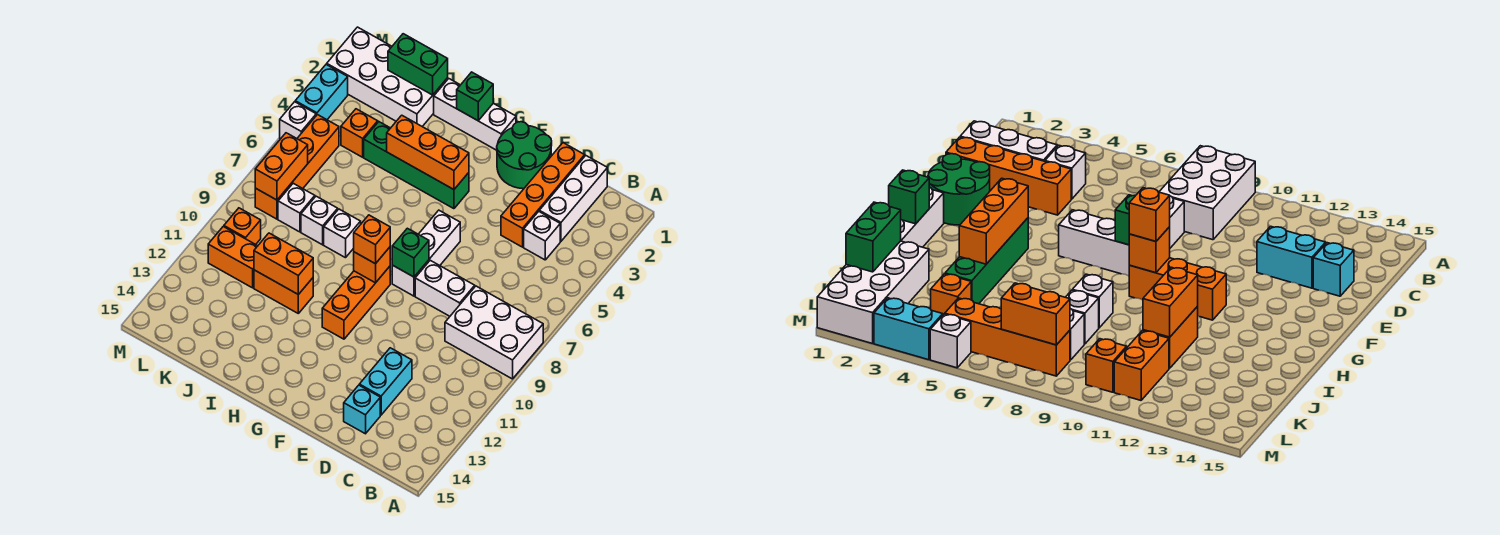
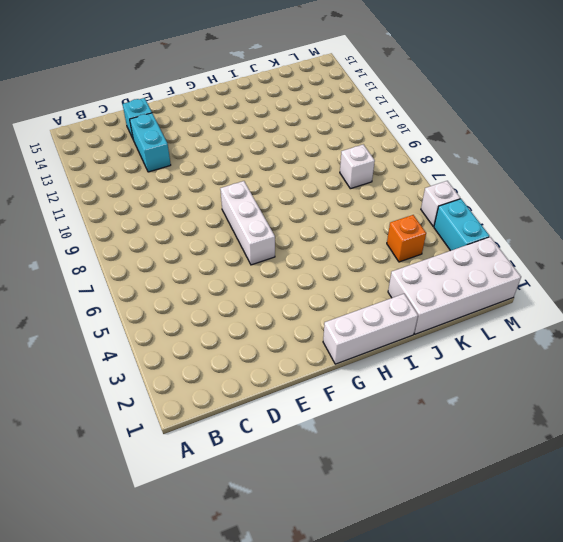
none -> white 2x3 brick [445,286,543,379]
none -> white 1x3 brick [539,156,607,241]
none -> white 1x1 brick [524,211,560,260]
none -> orange 1x4 brick [501,143,585,247]

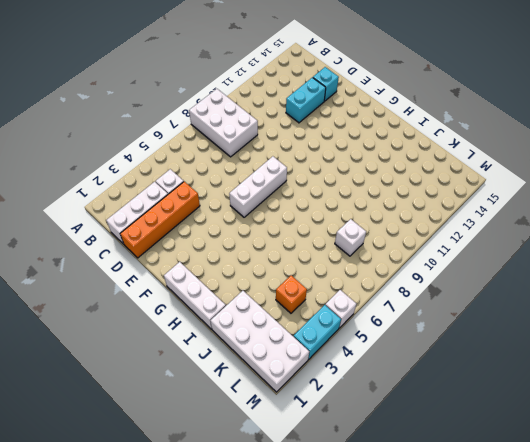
none -> white 1x2 brick [415,260,475,316]
none -> green 2x2 round brick [497,122,552,189]
none -> green 1x4 brick [364,122,469,209]
none -> orange 1x3 brick [322,266,390,339]

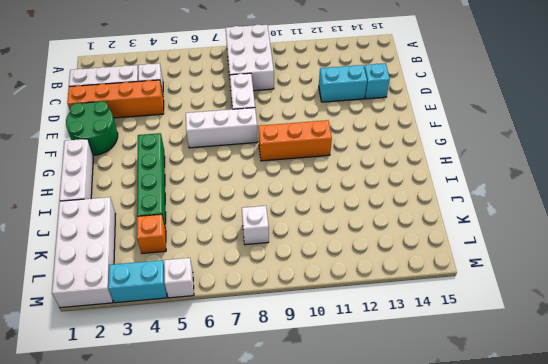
none -> white 1x1 brick [324,209,361,258]
none -> orange 1x2 brick [254,270,313,313]
none -> white 1x1 brick [301,196,338,245]
none -> orange 1x2 brick [208,227,257,288]

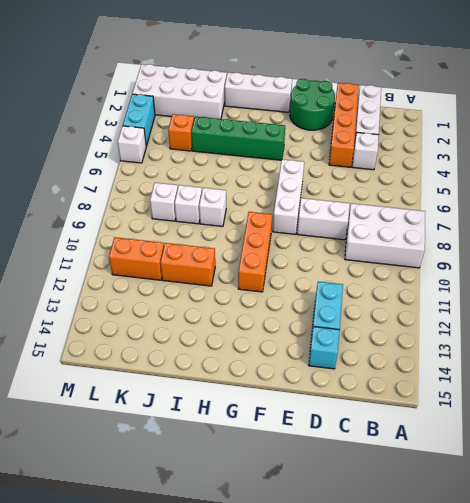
none -> orange 1x4 brick [255,115,339,219]
none -> orange 1x1 brick [224,208,261,245]
none -> green 1x1 brick [392,228,429,277]
none -> orange 1x3 brick [387,115,469,190]

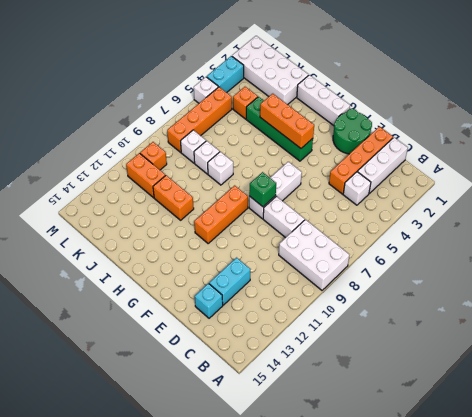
none -> orange 1x1 brick [354,247,390,283]
none -> green 1x1 brick [457,72,493,121]
none -> orange 1x2 brick [254,233,313,295]
none -> green 1x2 brick [388,34,448,95]

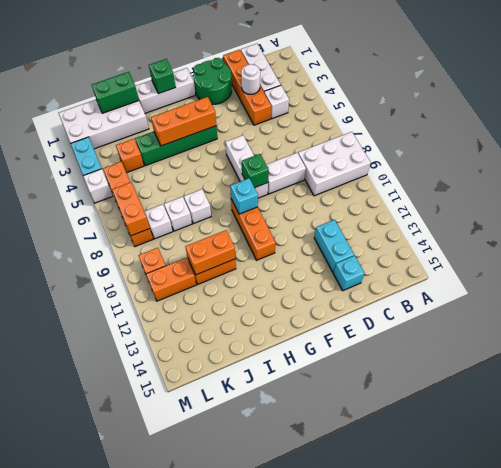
white 1x1 round brick [241,64,260,94] -> none
cyan 1x1 brick [230,178,258,214] -> orange 1x1 brick [354,247,390,283]
none -> orange 1x1 brick [354,215,390,264]

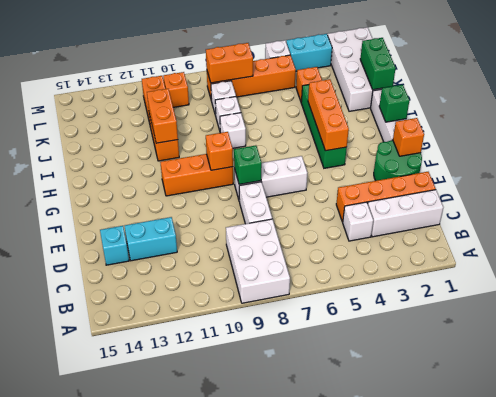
orange 1x1 brick [393,118,424,156] -> orange 1x1 brick moved to [354,215,390,264]

